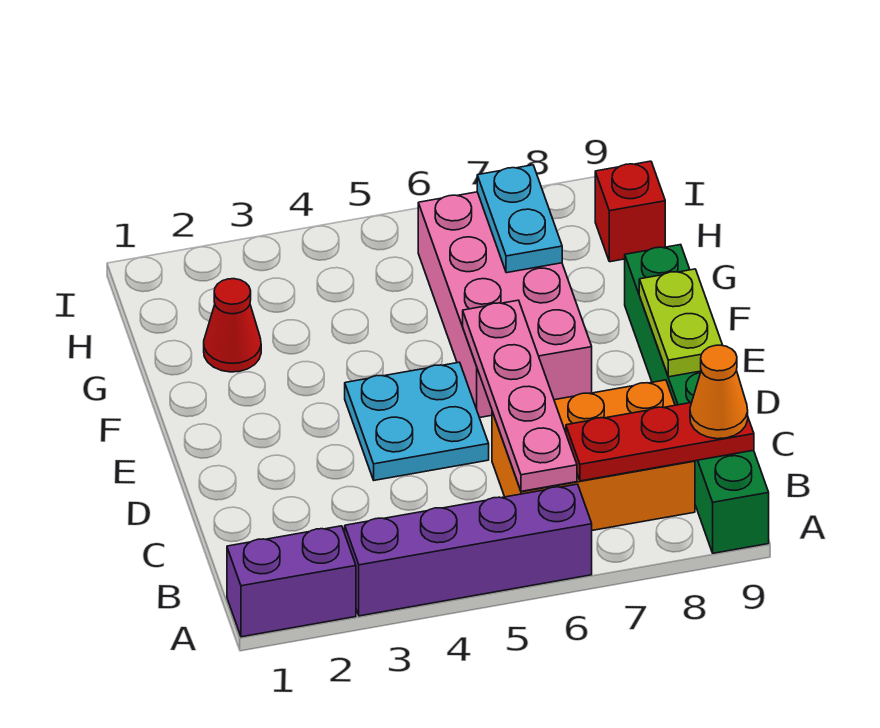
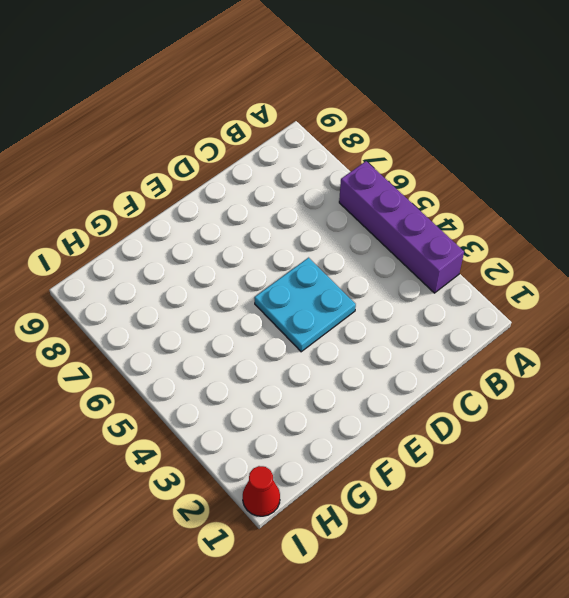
red 1x1 cone [243,466,280,516] -> red 1x1 cone moved to [204,279,261,372]
none -> purple 1x2 brick [227,526,356,637]
none -> green 1x6 brick [625,245,769,553]
none -> orange 2x3 brick [492,380,695,530]

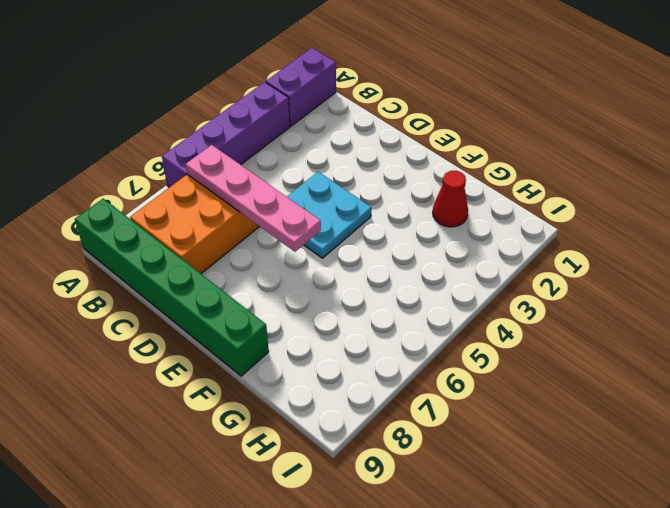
none -> pink 2x4 brick [418,192,592,418]
none -> red 1x1 brick [595,161,665,262]
none -> red 1x3 plate [566,403,754,481]

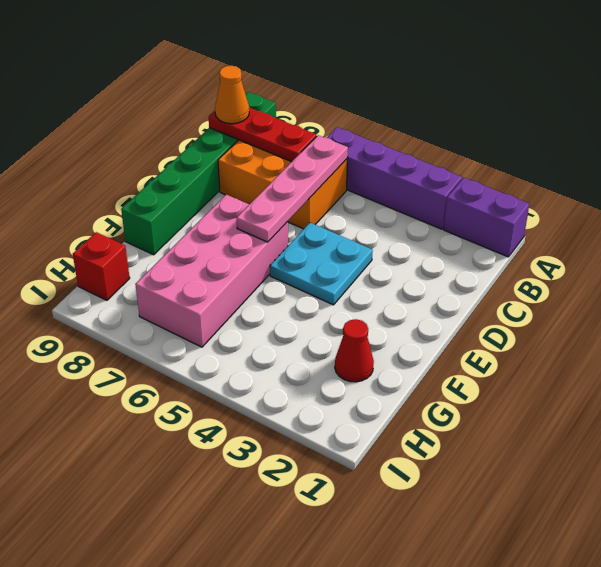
none -> lime 1x2 plate [639,269,723,377]
none -> cyan 1x2 plate [477,165,562,273]

